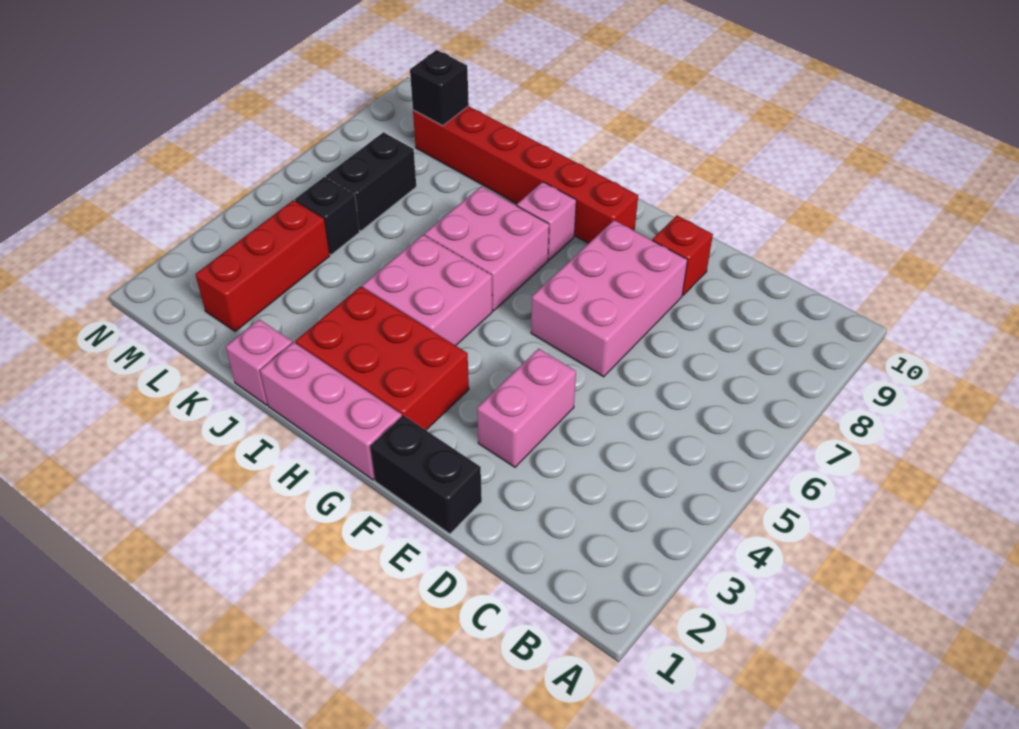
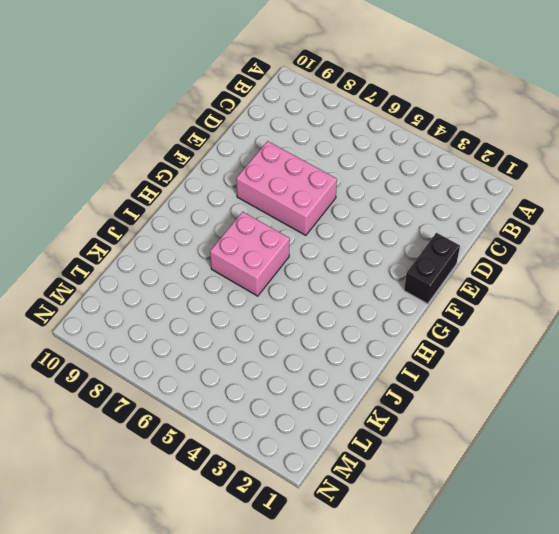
none -> pink 1x2 brick [477,349,576,467]
none -> red 1x1 brick [652,216,713,295]
none -> pink 1x3 brick [260,342,402,480]

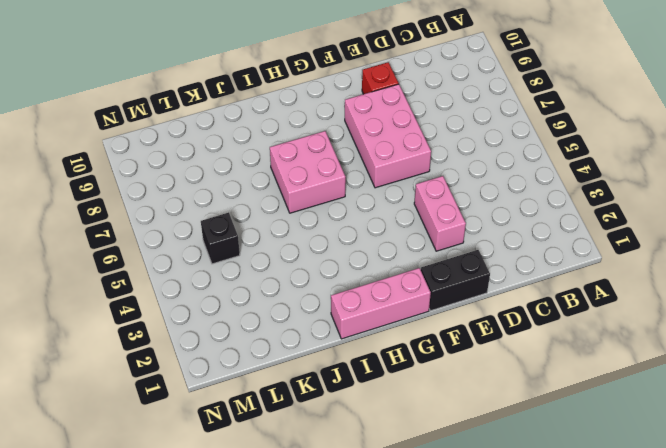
none -> red 2x3 brick [295,287,469,430]
none -> red 1x6 brick [413,106,638,243]
none -> pink 2x2 brick [362,235,492,346]

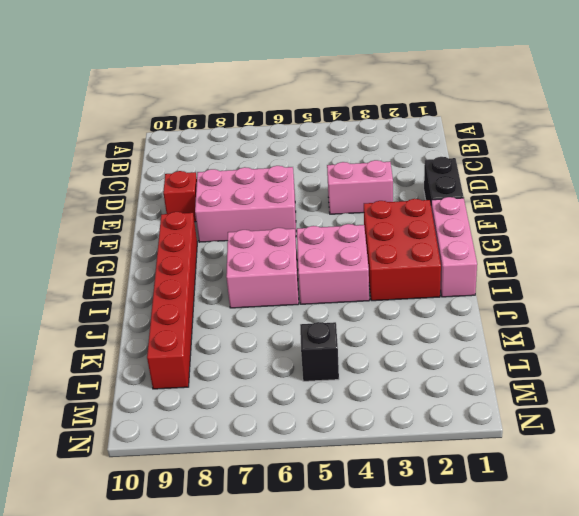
none -> pink 1x1 brick [517,182,576,260]
none -> pink 1x1 brick [226,319,292,405]
none -> red 1x3 brick [195,200,330,332]

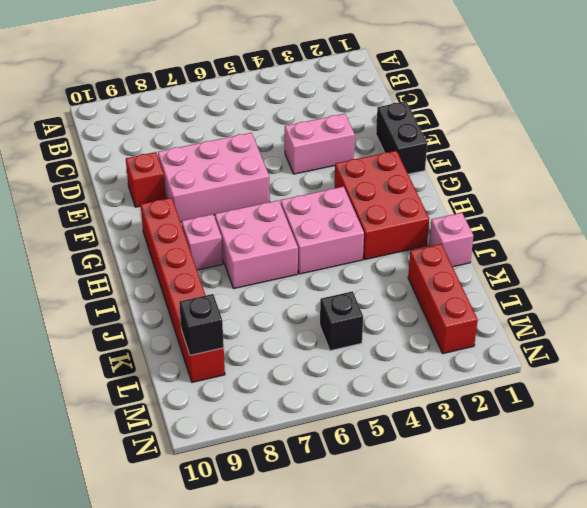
red 1x3 brick [408,244,478,354] -> red 1x3 brick turned to [195,200,330,332]
none -> pink 1x3 brick [260,342,402,480]
none -> black 1x2 brick [326,132,416,231]

